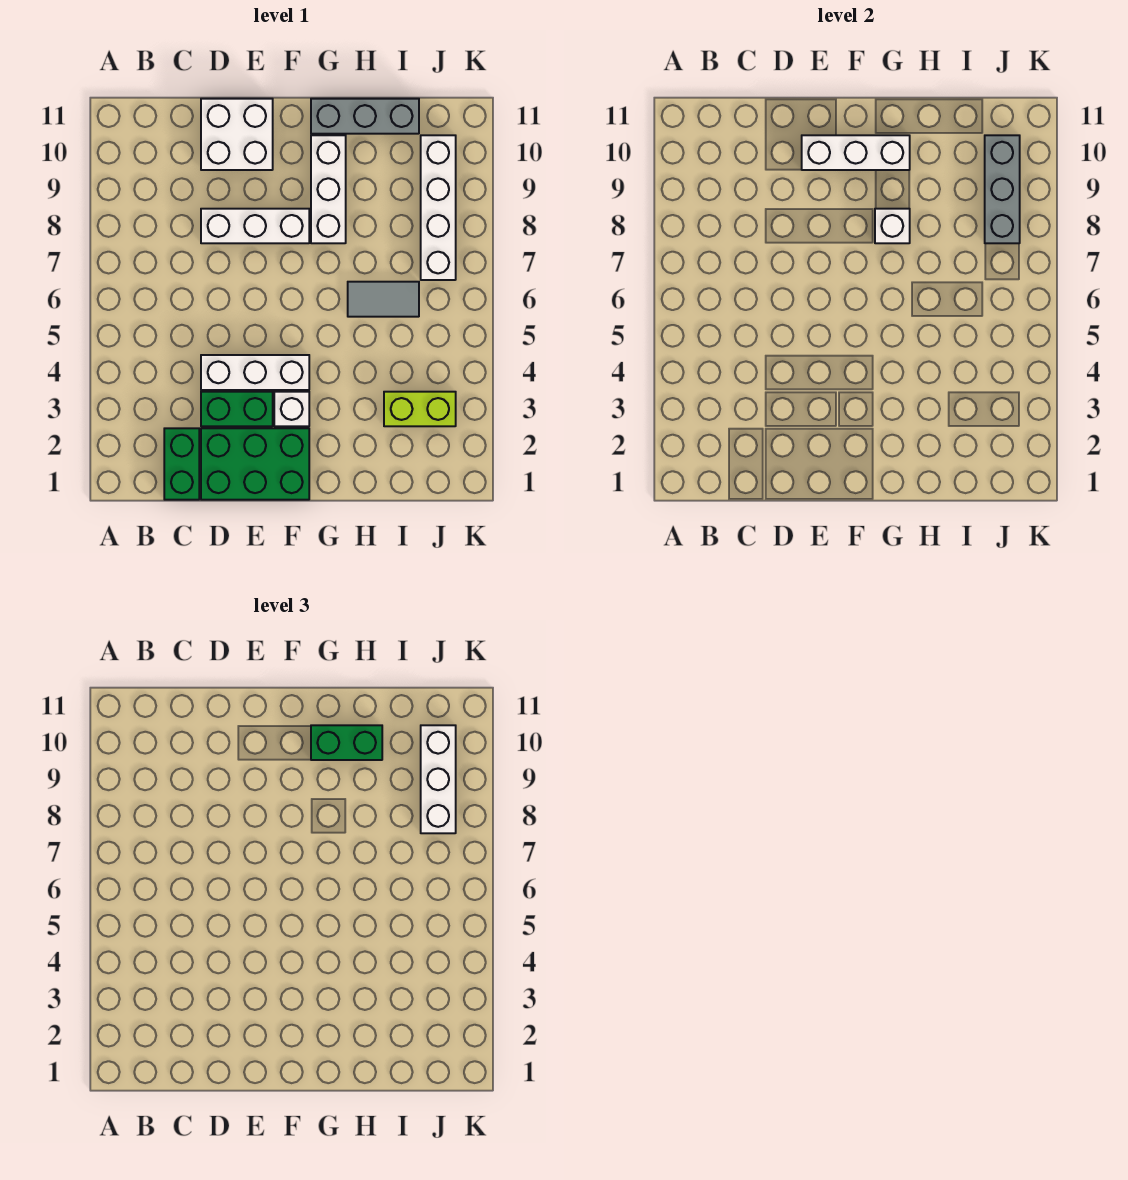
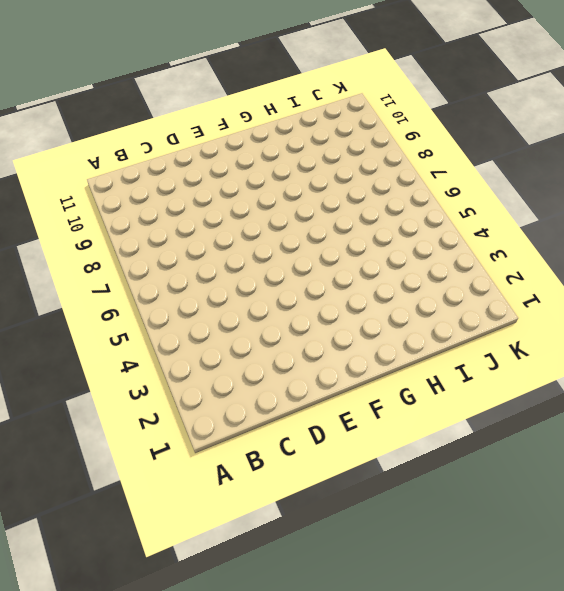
none -> green 1x2 brick [164,428,199,500]
none -> green 2x3 brick [201,428,309,500]
none -> green 1x2 brick [201,392,273,426]

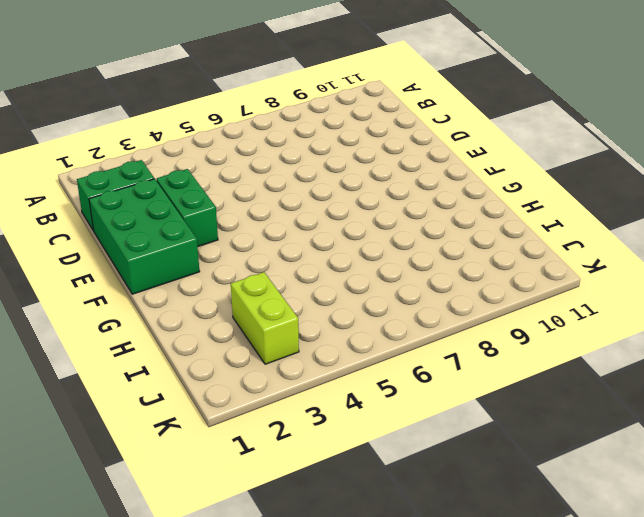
none -> white 1x3 brick [201,355,309,390]
none -> white 1x3 brick [201,209,309,243]
none -> white 2x2 brick [201,99,273,170]

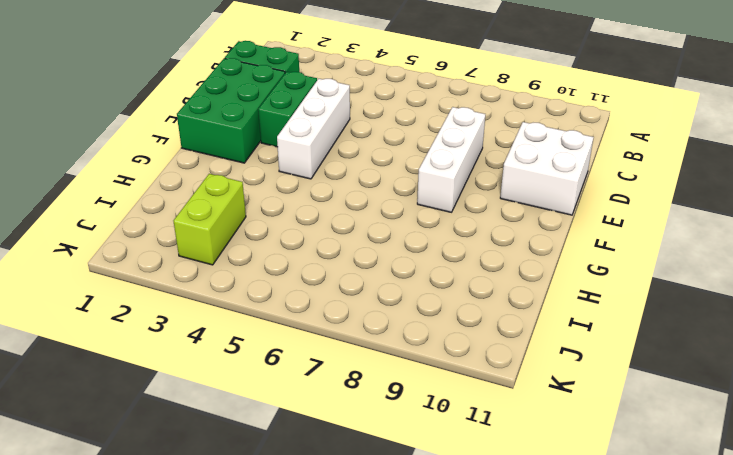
none -> white 1x1 brick [274,392,309,426]
none -> white 1x3 brick [311,135,346,243]
none -> grey 1x3 brick [311,99,419,134]

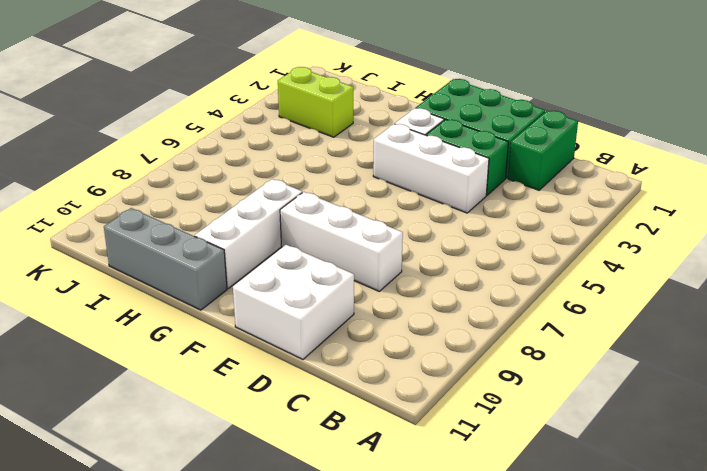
none -> grey 1x2 tile [348,282,419,317]
none -> white 1x4 brick [421,135,456,280]
none -> white 1x3 brick [802,135,910,170]

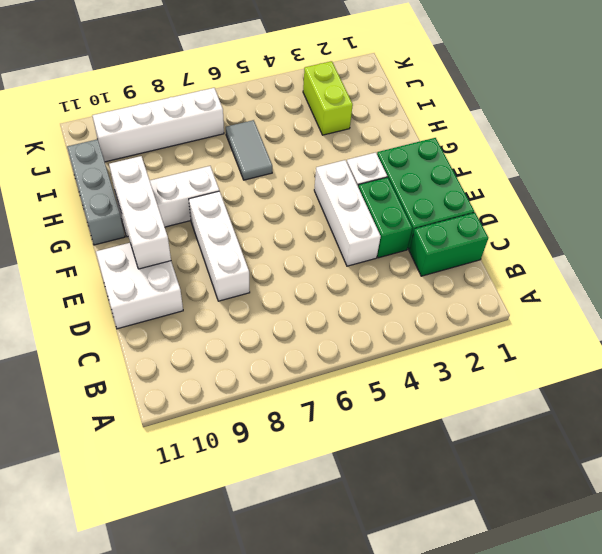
none -> white 1x1 brick [875,209,910,243]
none -> grey 1x3 brick [985,135,1020,243]
none -> green 1x2 brick [311,725,382,760]

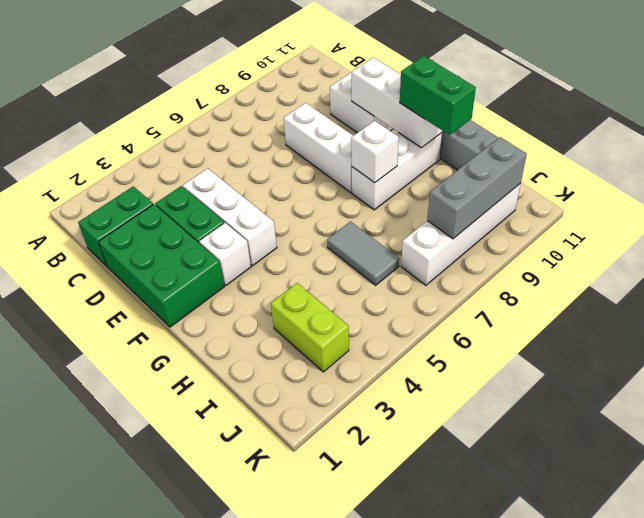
none -> white 1x3 brick [421,725,456,833]

